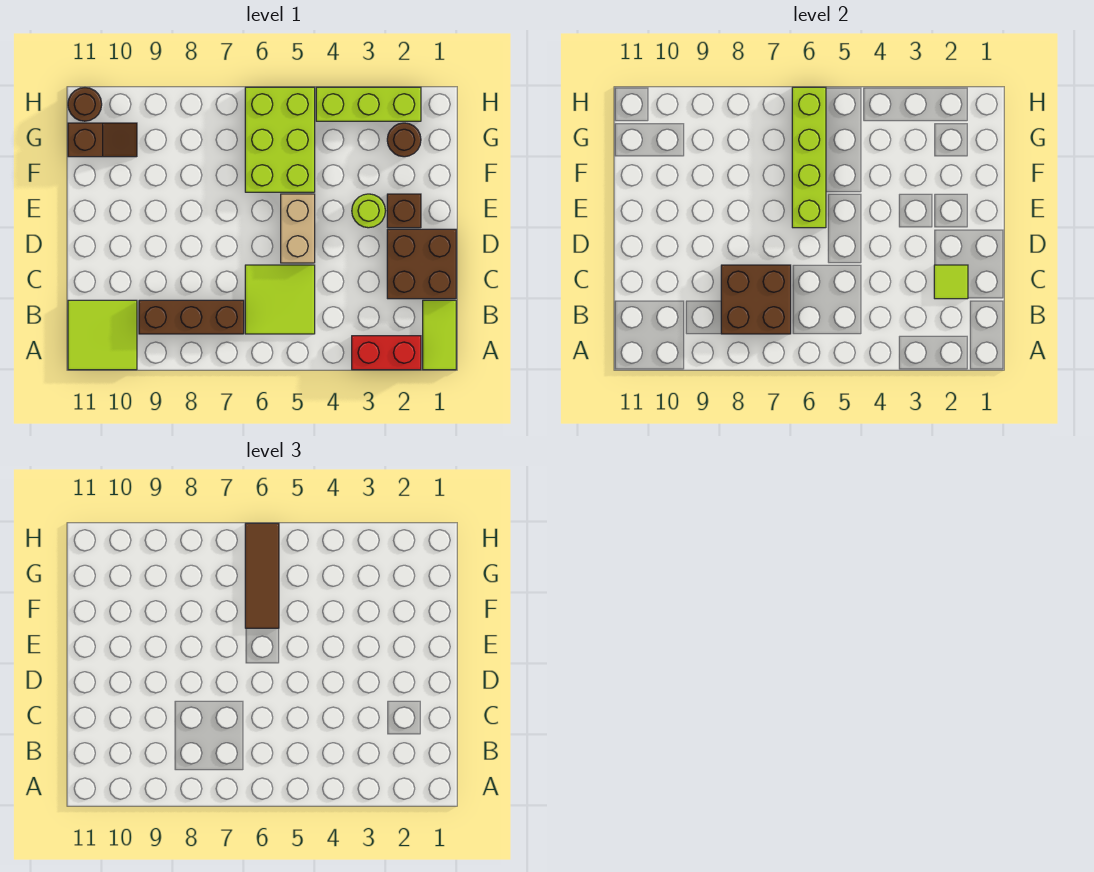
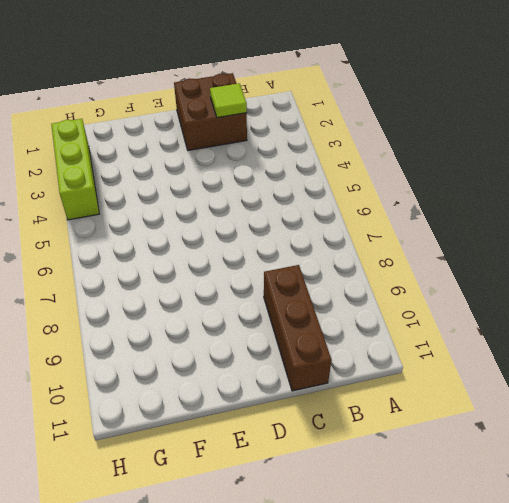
brown 1x3 brick [264,265,332,391] -> brown 1x3 brick moved to [139,300,244,334]
none -> lime 1x2 tile [423,300,456,370]
none -> red 1x2 brick [352,336,421,370]
none -> lime 2x2 tile [68,300,137,370]

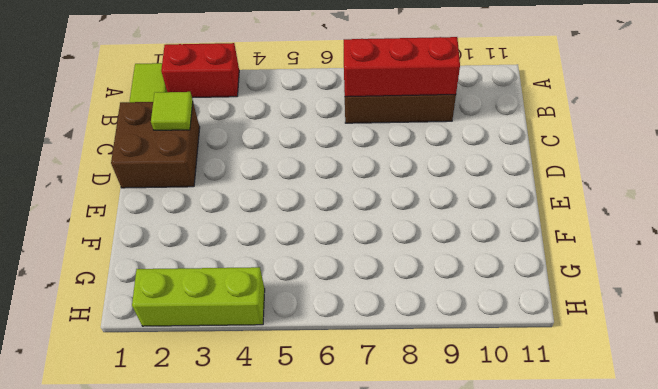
red 1x3 brick [344,37,460,97] -> brown 2x2 brick [721,265,791,334]
none -> lime 2x2 tile [68,300,137,370]
none -> lime 2x2 tile [245,265,315,334]
none -> tan 1x2 brick [281,194,315,263]

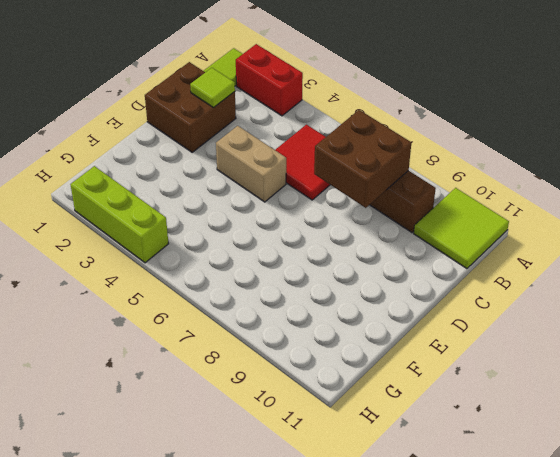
red 2x2 tile [276,125,330,200] -> lime 2x2 tile [245,265,315,334]
tan 1x2 brick [216,126,286,202] -> tan 1x2 brick turned to [281,194,315,263]
none -> brown 1x1 brick [387,194,421,228]
none -> lime 1x1 round brick [352,194,385,228]
none -> lime 2x3 brick [245,87,315,192]

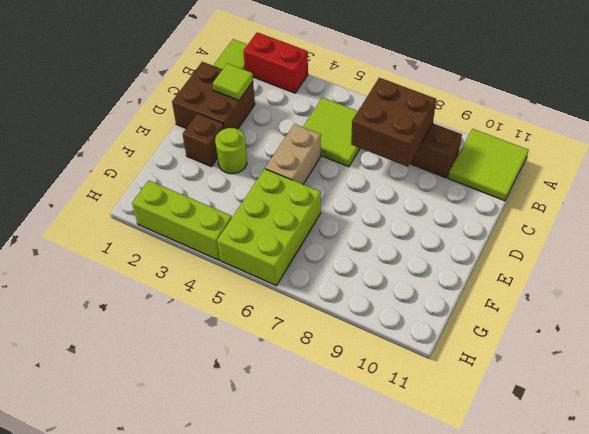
none -> brown 1x1 round brick [387,123,421,157]
none -> brown 1x2 slope [68,123,137,157]
none -> brown 1x1 round brick [68,88,102,121]

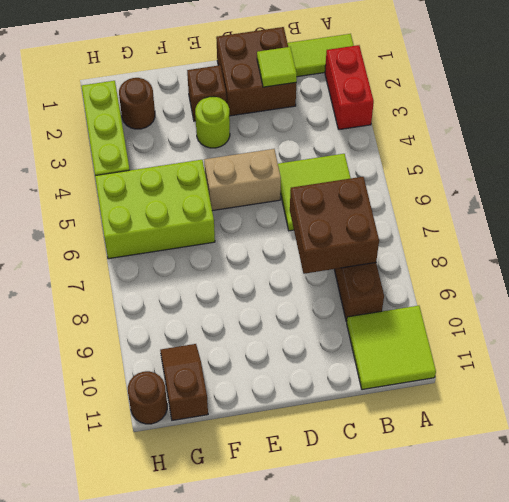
none -> lime 1x4 brick [792,87,826,228]
none -> brown 1x3 tile [245,523,279,628]

